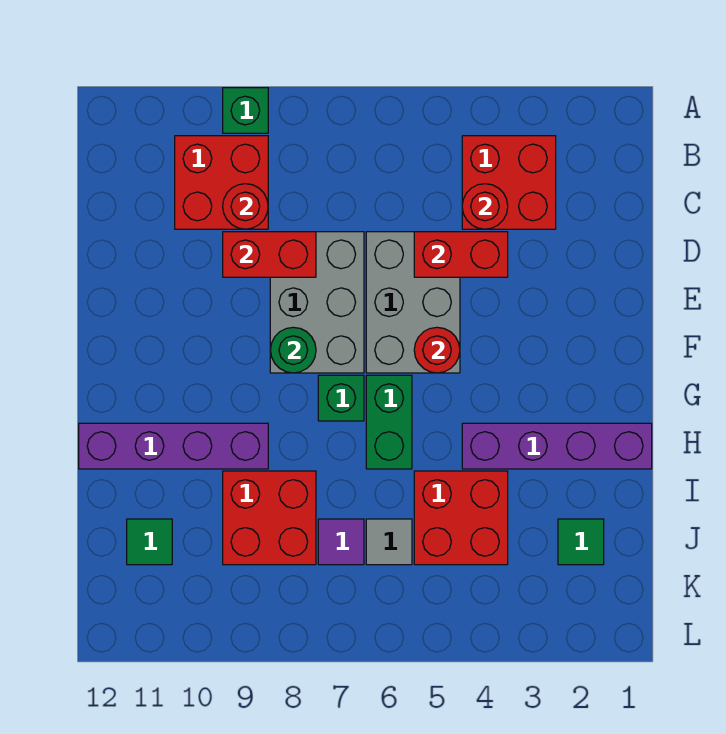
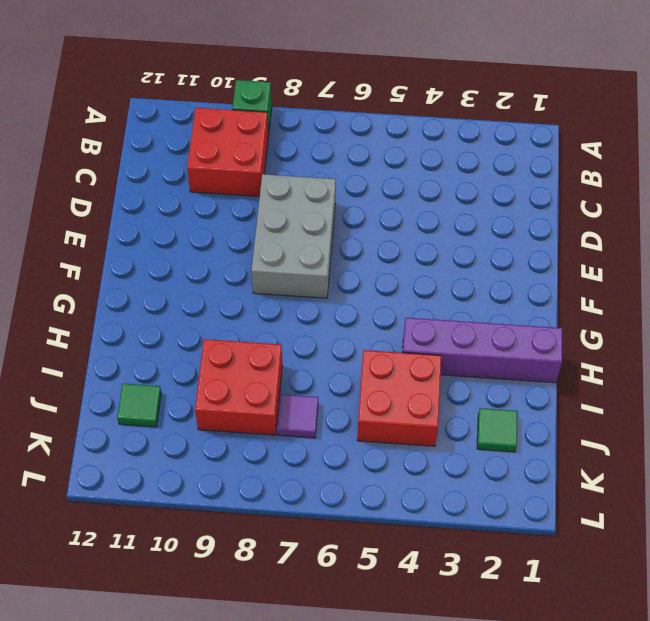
none -> red 2x2 brick [462,136,556,229]
none -> grey 2x3 brick [366,232,460,373]
none -> green 1x2 brick [366,375,412,469]

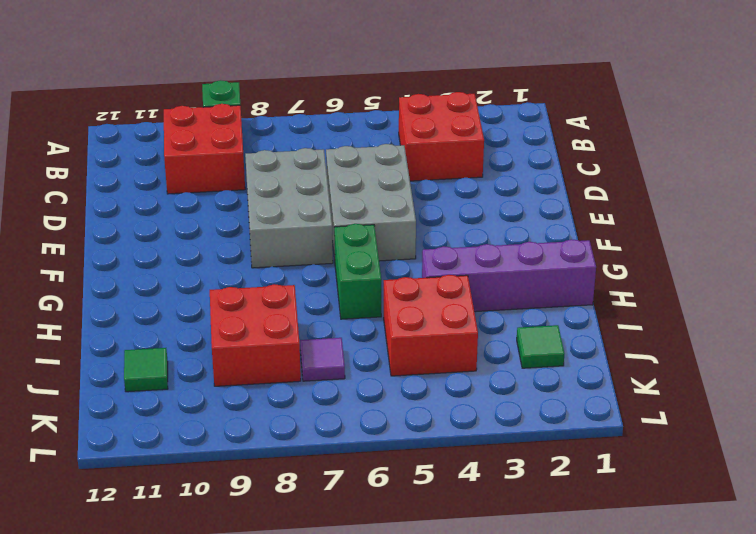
none -> green 1x1 brick [318,375,364,421]
none -> purple 1x4 brick [79,423,268,469]
none -> grey 1x1 tile [366,519,412,565]

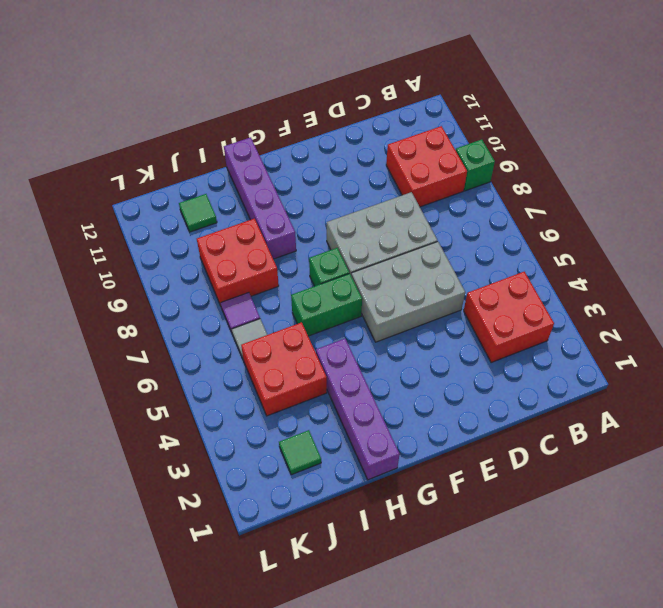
none -> red 1x1 round brick [462,184,508,229]
none -> red 1x1 round brick [223,184,268,229]
none -> red 1x2 brick [414,232,508,277]

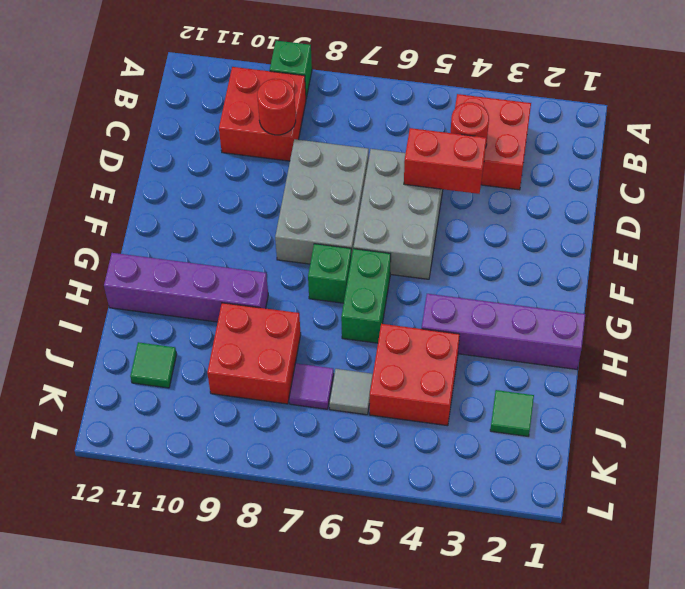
none -> red 1x2 brick [223,232,316,277]
none -> red 1x1 round brick [414,327,460,373]
none -> green 1x1 round brick [271,327,316,373]

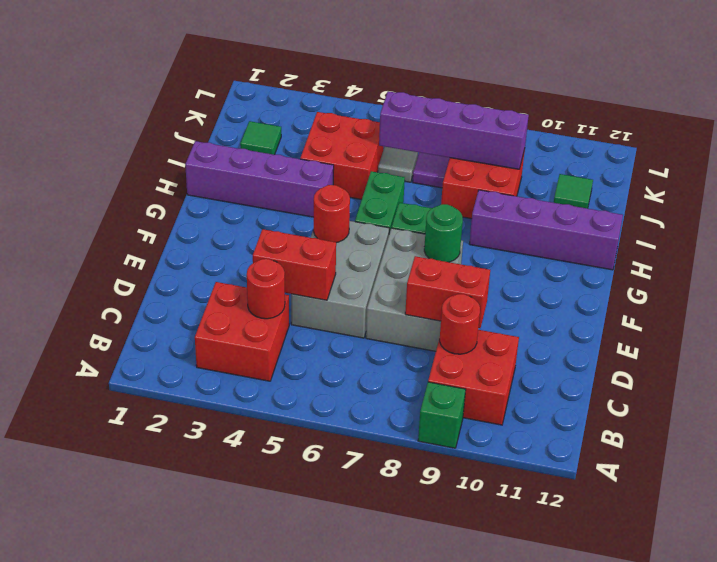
purple 1x4 brick [379,91,529,169] -> none

